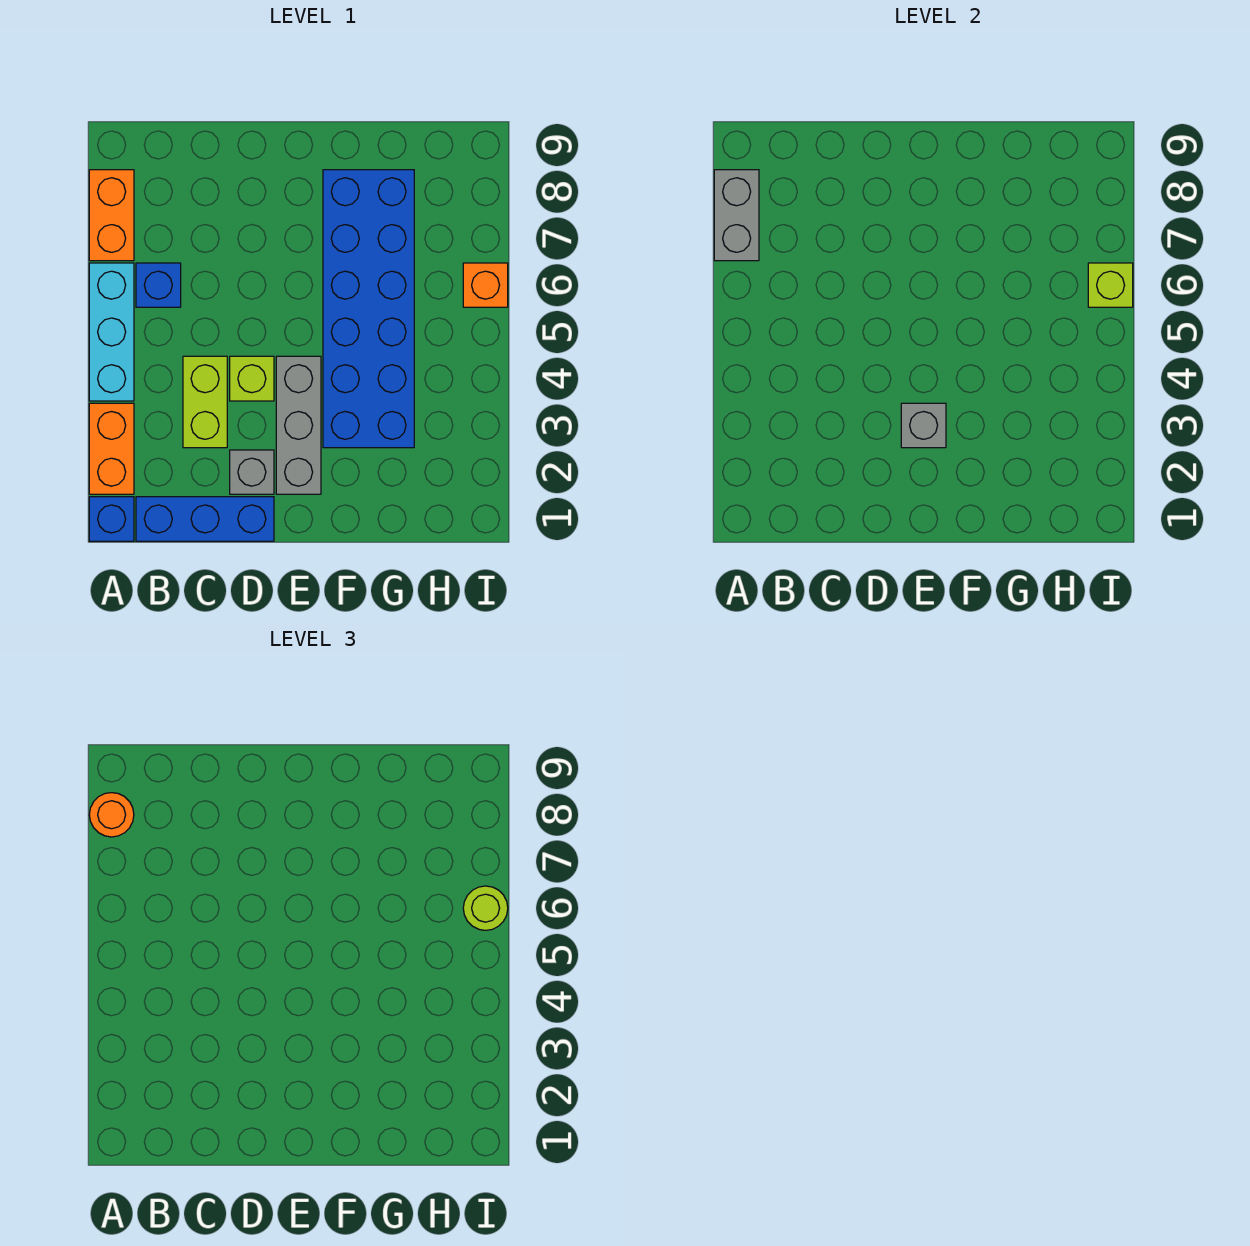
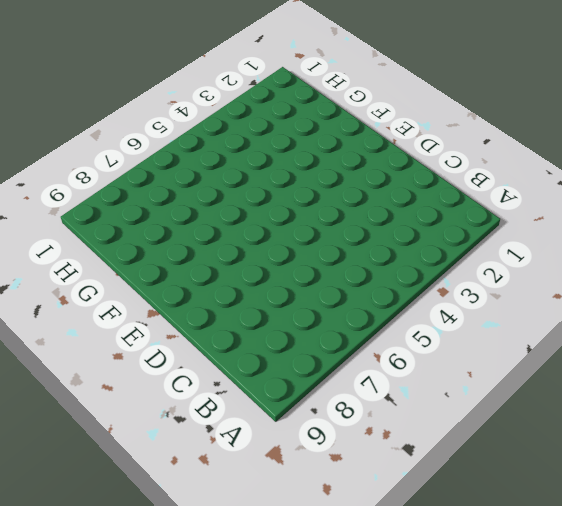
none -> blue 1x1 brick [89,497,134,541]
none -> orange 1x2 brick [89,403,134,494]
none -> cyan 1x3 brick [89,263,134,401]

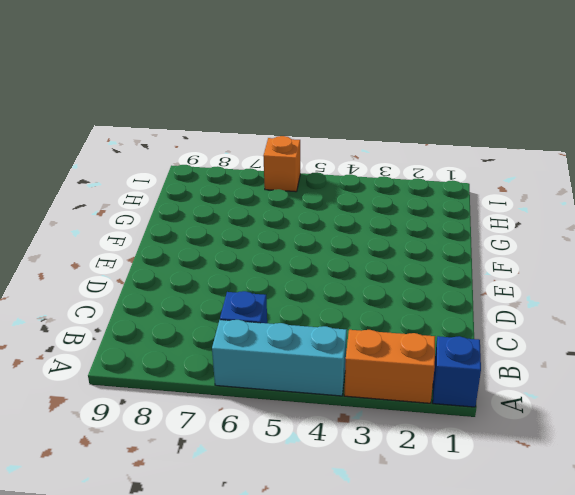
none -> orange 1x2 brick [89,170,134,261]
none -> blue 1x3 brick [136,497,274,541]
none -> lime 1x2 brick [183,356,227,448]

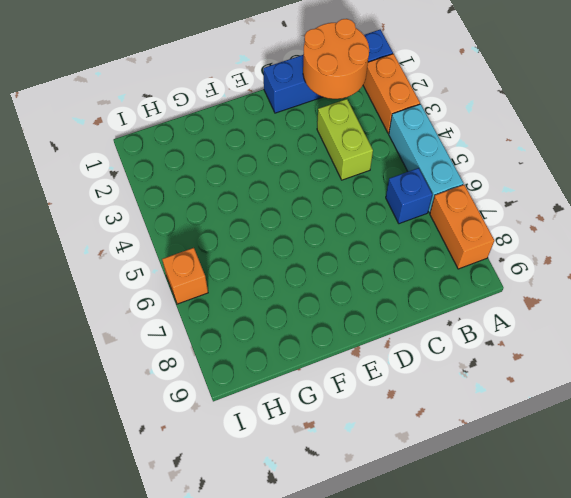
orange 2x2 round brick [303,19,369,99] -> none
none -> grey 1x1 brick [230,450,274,494]
none -> lime 1x1 brick [230,356,274,401]
none -> grey 1x3 brick [276,356,321,494]

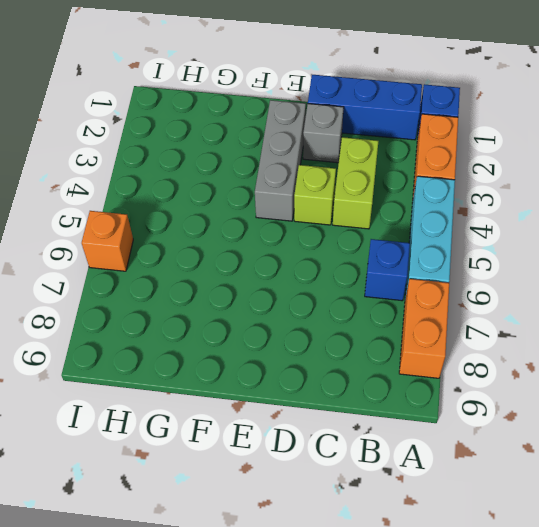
none -> blue 2x6 brick [323,170,414,448]
none -> grey 1x2 brick [714,170,759,261]
none -> grey 1x1 brick [901,403,946,448]

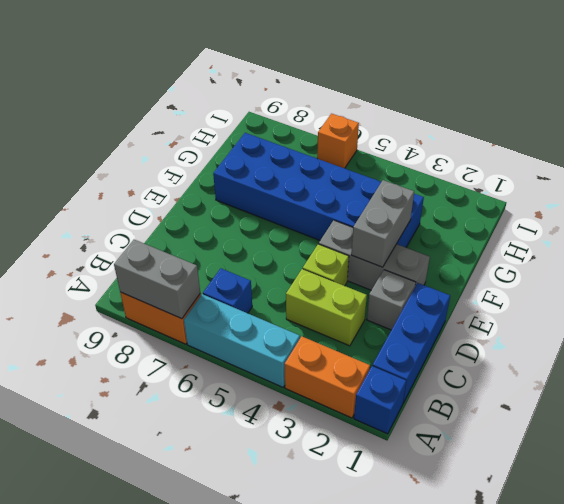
grey 1x2 brick [351,180,414,267] -> grey 1x1 brick [901,403,946,448]
none -> lime 1x1 brick [1088,263,1133,307]
none -> orange 1x1 round brick [89,793,134,837]
none -> lime 1x1 round brick [463,886,508,930]

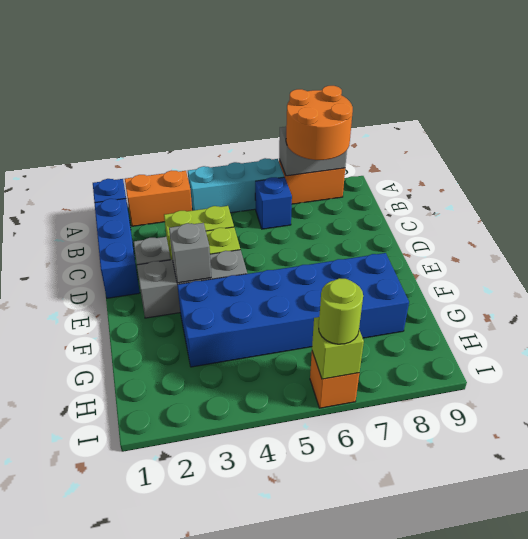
orange 2x2 round brick [286,86,353,160] -> orange 1x1 round brick [89,793,134,837]

